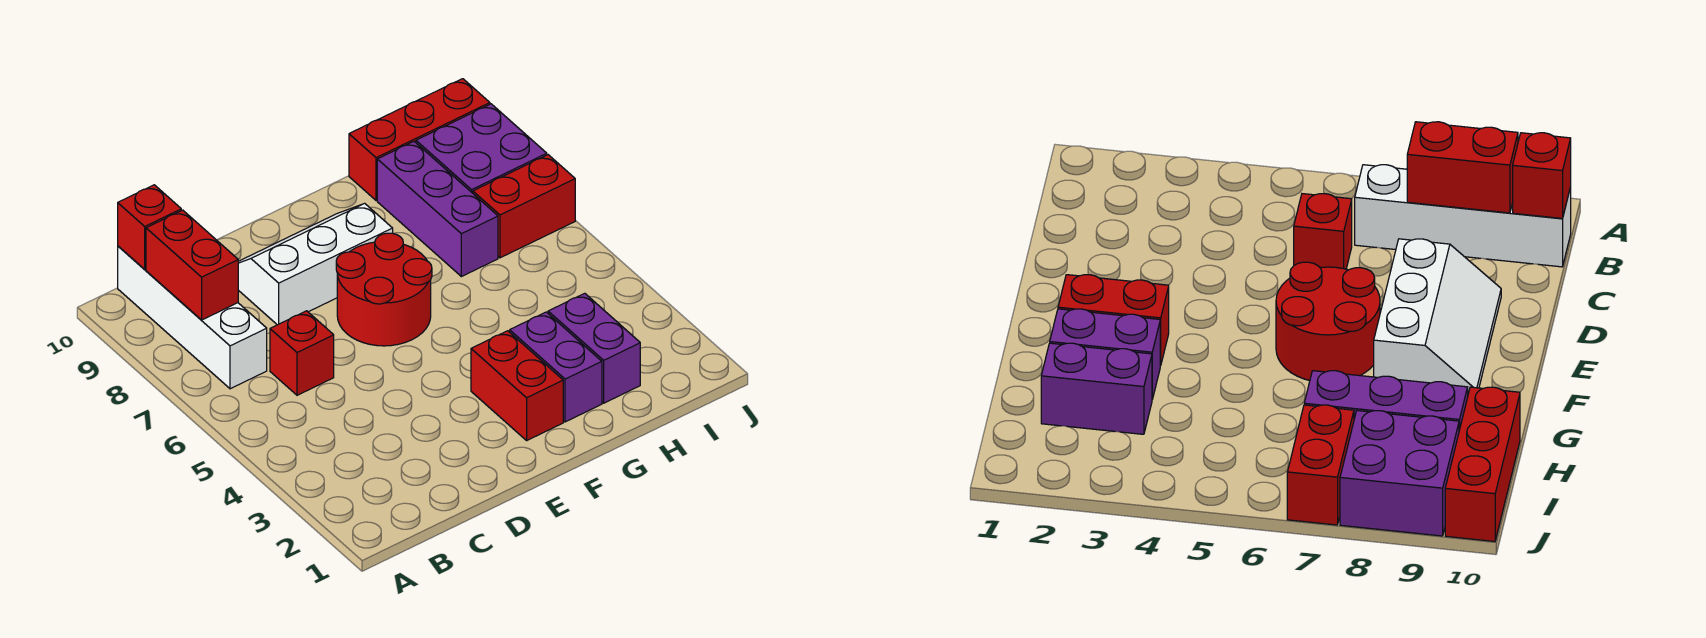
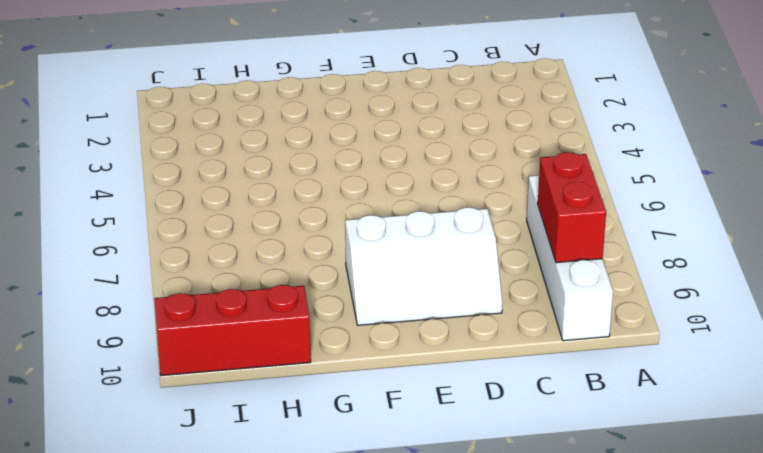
none -> red 1x1 brick [270,311,334,395]
none -> red 2x2 round brick [336,233,432,346]
none -> red 1x2 brick [471,331,563,440]

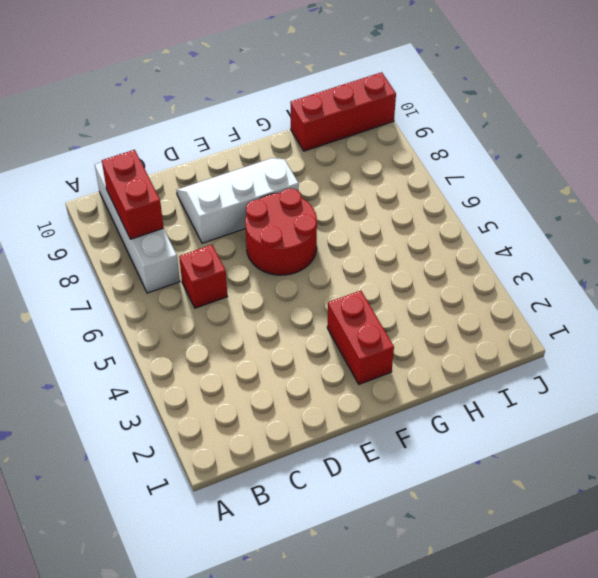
none -> purple 1x2 brick [510,312,602,422]
none -> purple 1x2 brick [548,293,640,403]
none -> purple 1x3 brick [377,142,498,277]

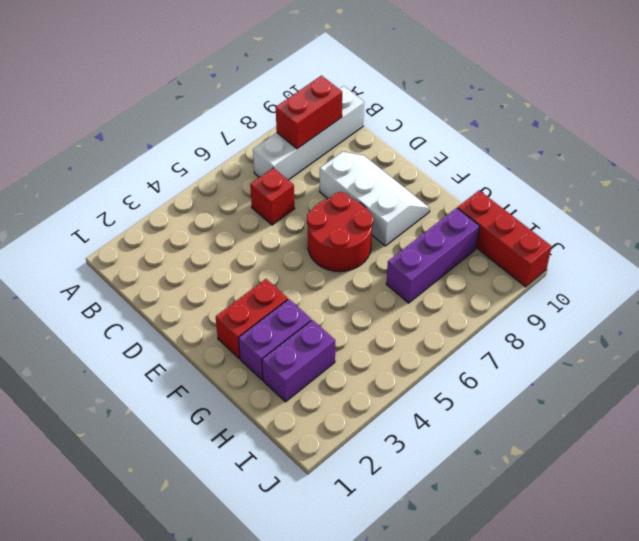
none -> red 1x2 brick [473,155,575,258]
none -> purple 2x2 brick [416,104,547,193]
none -> red 1x1 brick [118,185,181,269]

